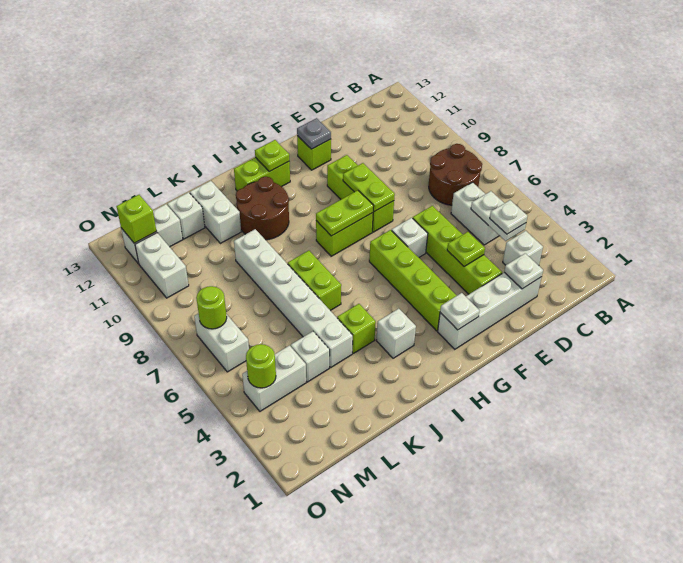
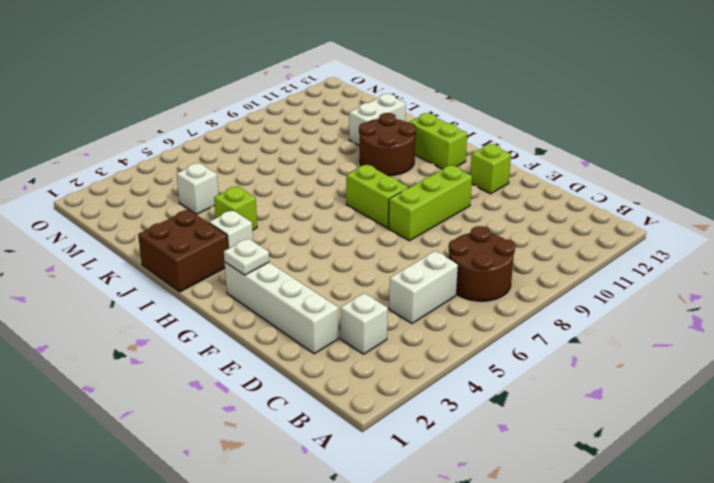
brown 2x2 brick [138,210,228,292] -> none
none -> lime 1x4 brick [413,206,502,294]
none -> white 1x1 brick [392,218,428,257]
none -> lime 1x4 brick [369,230,457,331]
none -> lime 1x2 brick [288,251,341,311]

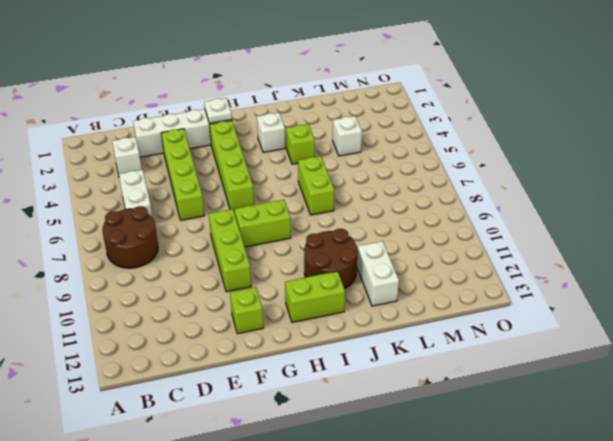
none -> white 1x1 brick [392,218,428,257]
none -> white 1x6 brick [234,229,353,367]
none -> white 1x1 brick [167,192,205,239]
none -> white 1x2 brick [242,346,306,411]

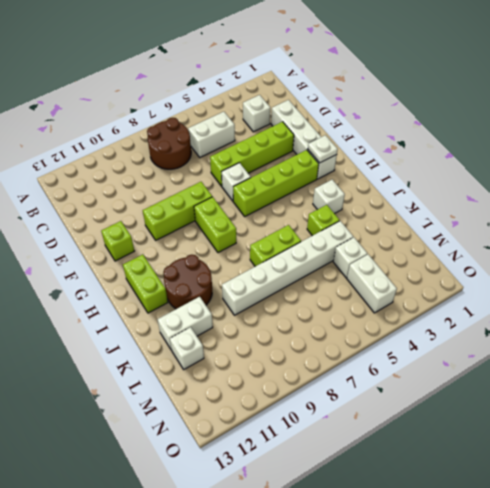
none -> white 1x2 brick [121,204,183,263]
none -> white 1x2 brick [194,313,249,372]
none -> white 1x2 brick [135,233,189,298]
none -> white 1x2 plate [471,191,526,241]

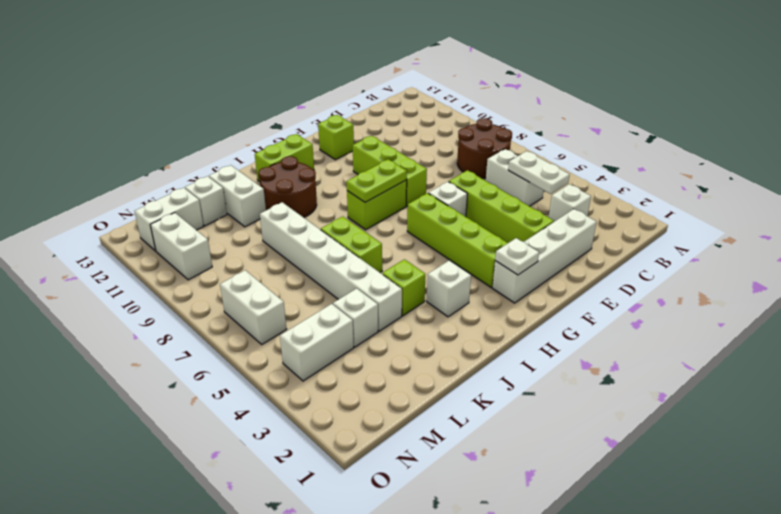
none -> white 1x1 plate [504,253,543,289]
none -> lime 1x1 plate [447,232,485,267]
none -> lime 1x2 plate [343,163,395,212]
none -> grey 1x1 plate [297,118,331,149]

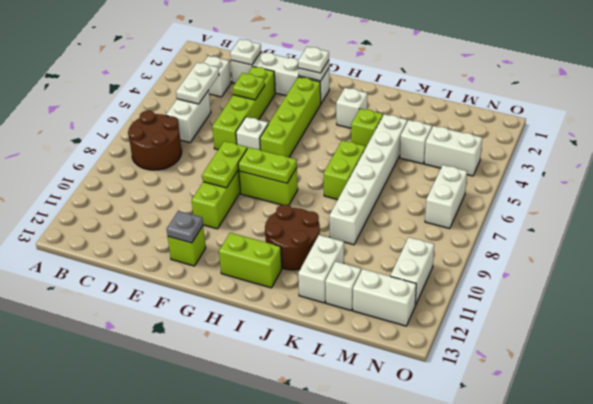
white 1x1 plate [298,47,329,73] -> white 1x1 plate moved to [490,200,527,234]
none -> lime 1x1 plate [255,140,289,172]
none -> lime 1x1 round brick [246,344,276,388]
none -> lime 1x1 round brick [196,286,227,329]
none -> lime 1x1 brick [117,195,157,243]

